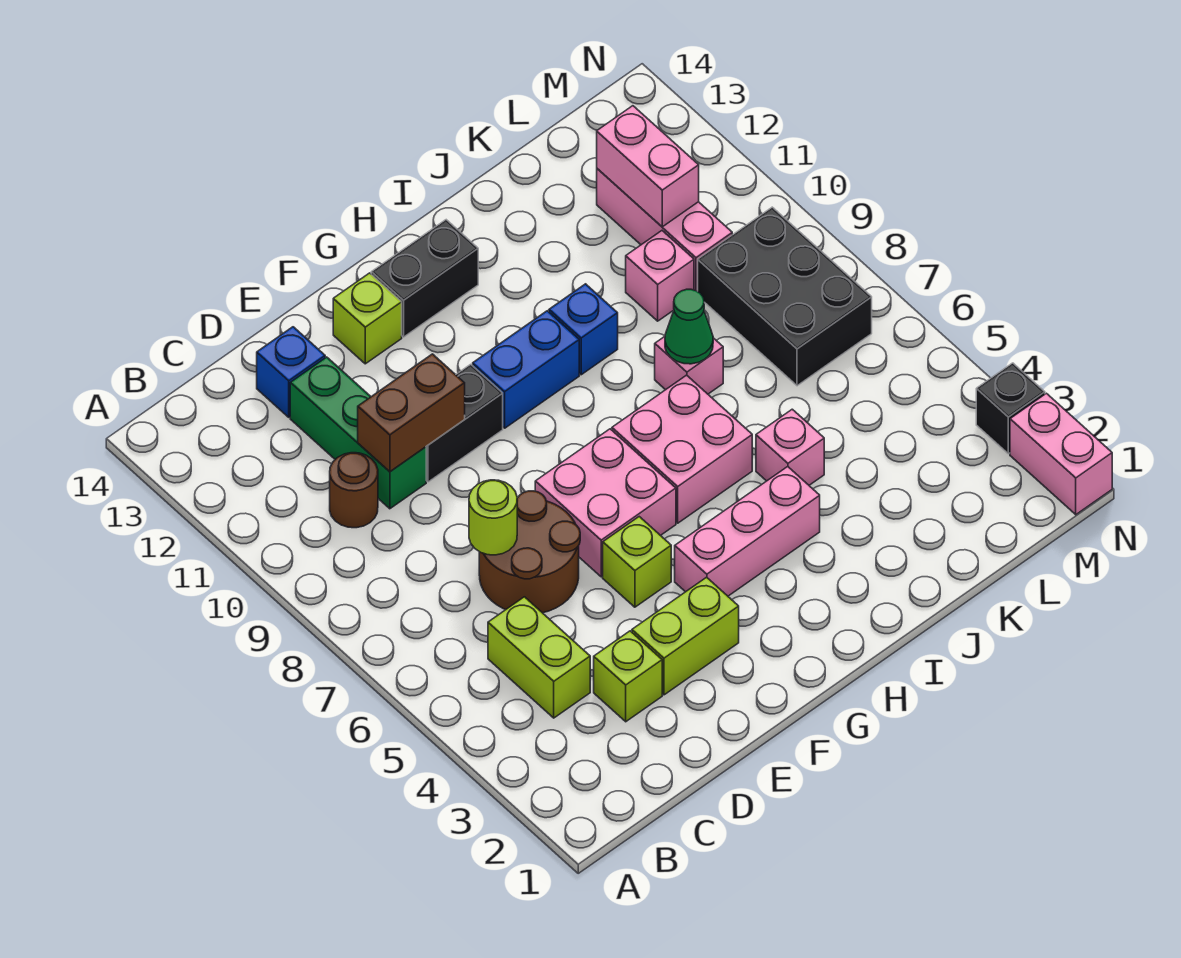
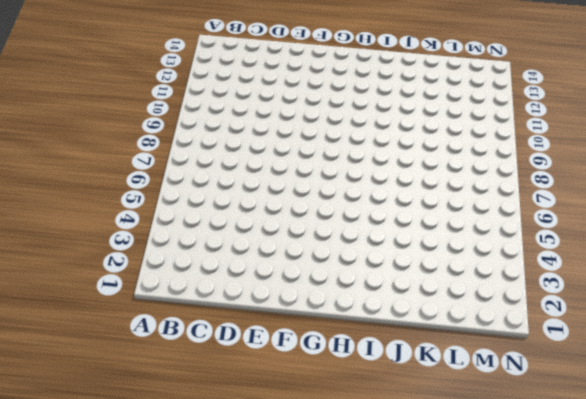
none -> lime 1x2 brick [488,597,590,718]
none -> brown 1x1 round brick [330,453,378,528]
none -> lime 1x1 brick [594,631,662,722]

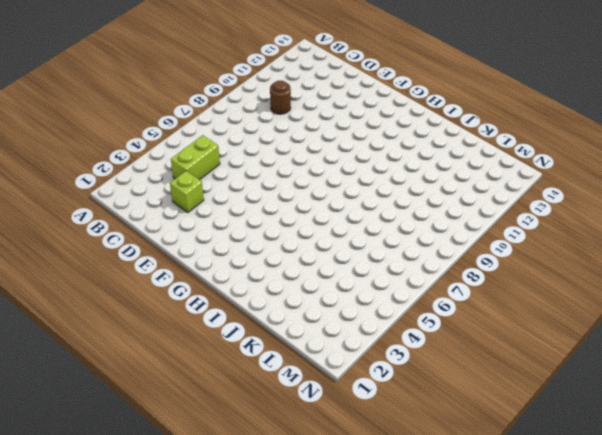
none -> brown 2x2 round brick [479,491,580,613]
none -> green 1x3 brick [290,357,426,509]
none -> blue 1x1 brick [257,327,325,417]

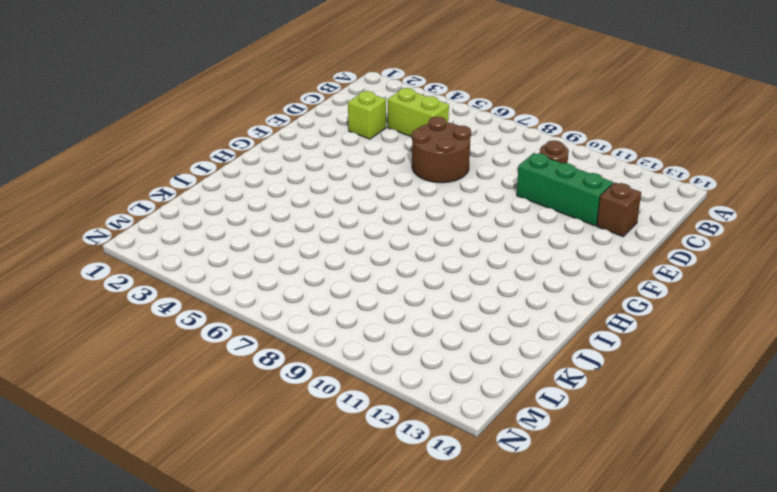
brown 1x1 brick [597,182,641,237] -> blue 1x1 brick [257,327,325,417]
none -> lime 1x2 brick [632,577,739,695]
none -> black 1x2 brick [426,364,503,482]
none -> lime 1x1 brick [603,517,671,607]

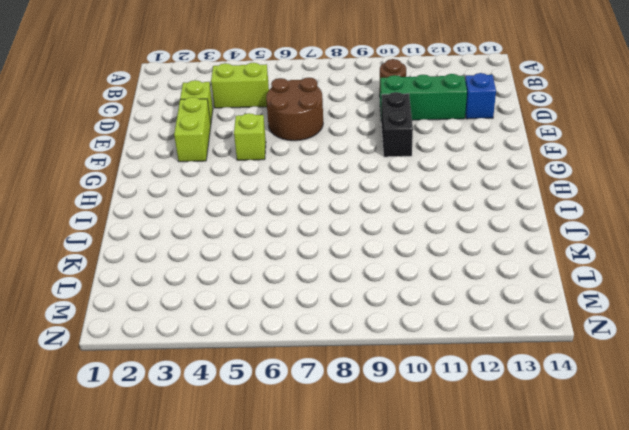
none -> pink 2x2 brick [535,429,676,577]
none -> lime 1x1 brick [333,273,402,364]
none -> pink 1x3 brick [675,467,820,596]

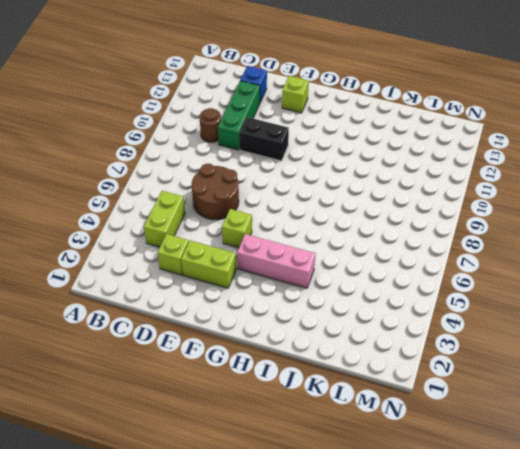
none -> pink 2x2 brick [535,429,676,577]
none -> blue 1x2 brick [473,311,579,428]
none -> black 1x2 brick [371,220,478,337]

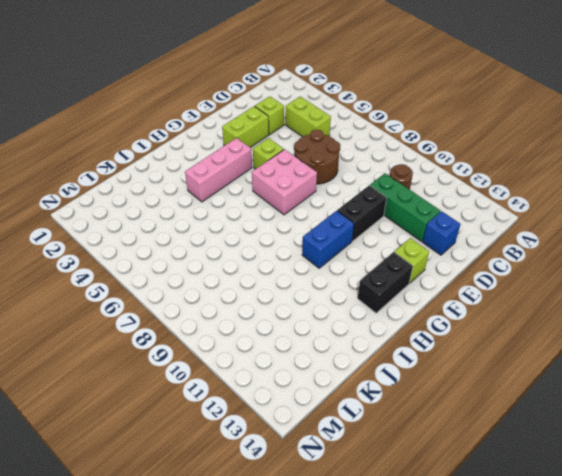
none -> pink 2x2 brick [612,375,752,523]
none -> blue 1x1 brick [549,284,618,375]
none -> pink 1x1 brick [756,409,824,485]

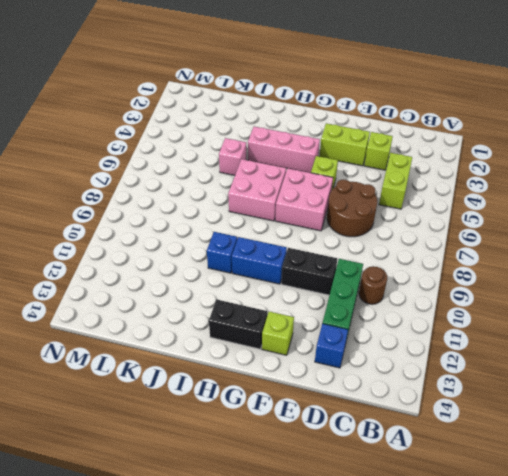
none -> pink 1x1 brick [655,337,723,394]
none -> pink 1x1 brick [626,231,694,321]
none -> black 2x3 brick [698,207,872,386]

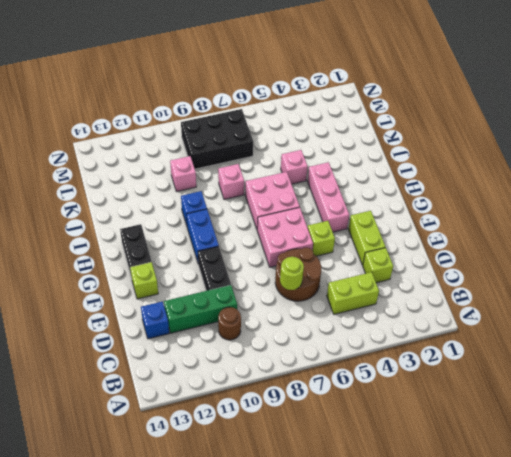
none -> pink 1x3 brick [597,169,732,291]
none -> pink 1x2 brick [1010,393,1112,515]
none -> black 1x1 brick [976,363,1045,454]

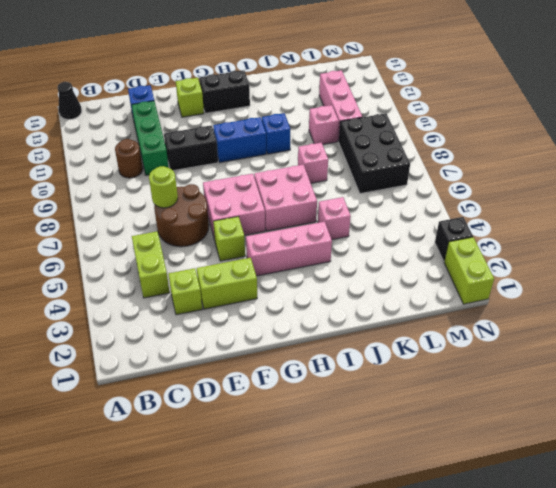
black 1x1 cone [57,82,82,119] -> none
lime 1x2 brick [444,237,494,304] -> pink 1x2 brick [1010,393,1112,515]
none -> brown 1x2 brick [358,354,465,472]
none -> green 1x1 cone [665,289,713,364]
none -> pink 1x2 brick [597,106,699,227]

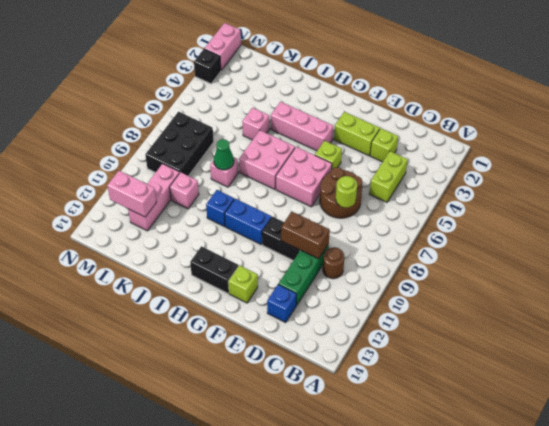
pink 1x2 brick [107,171,156,217] -> pink 1x2 brick turned to [597,106,699,227]

